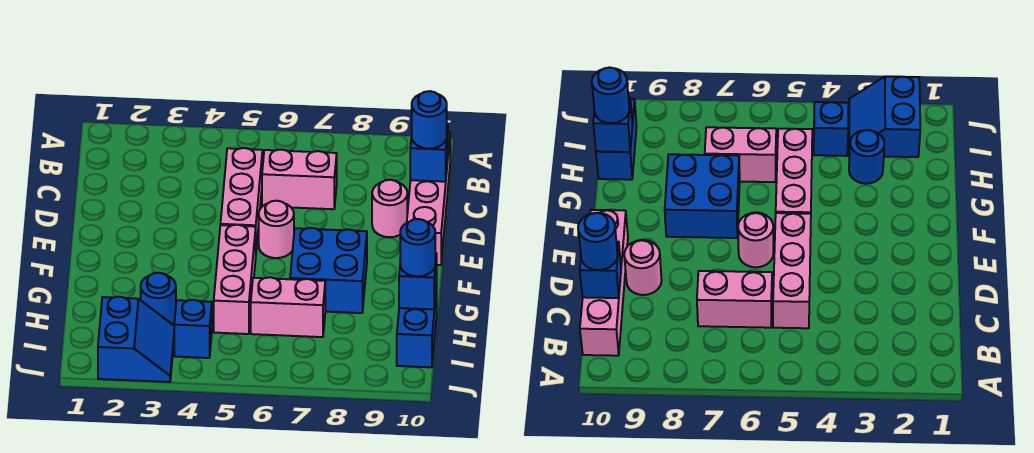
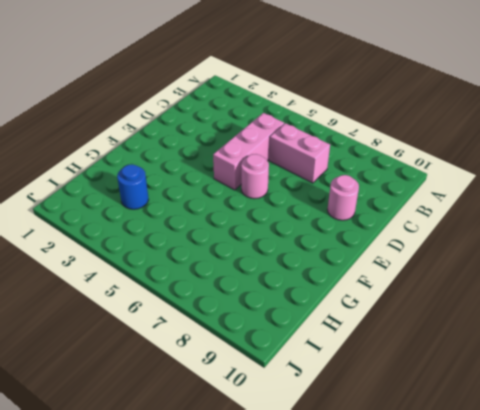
none -> pink 1x4 brick [407,132,450,265]
none -> pink 1x3 brick [214,225,256,334]
none -> blue 2x2 brick [290,228,367,313]

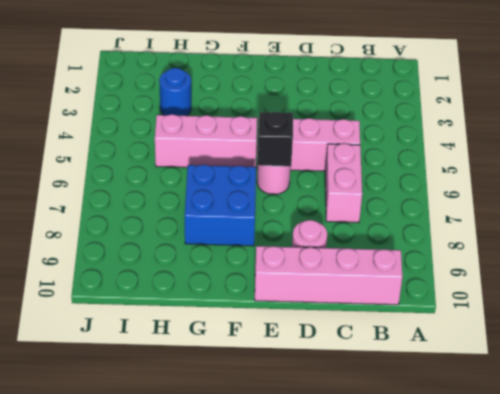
black 1x1 brick [258,112,293,166] -> none
none -> pink 1x2 brick [251,277,325,337]
none -> blue 1x2 brick [397,287,437,367]
none -> blue 2x2 slope [98,297,174,382]

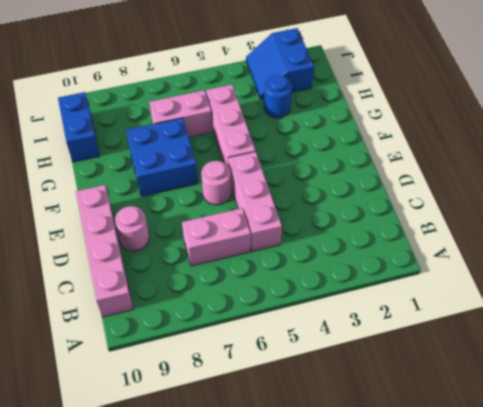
none -> blue 1x1 brick [174,300,212,358]
none -> blue 1x1 brick [410,125,448,182]
none -> blue 1x1 brick [399,253,437,310]

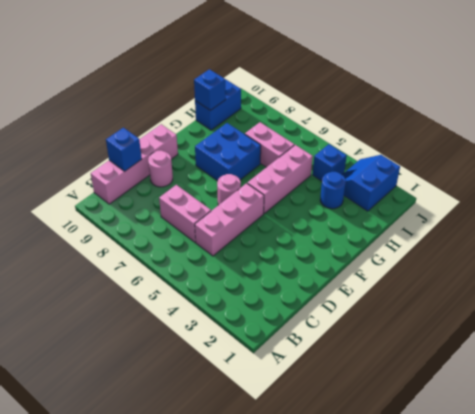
none -> blue 1x1 round brick [411,91,447,149]
none -> blue 1x1 round brick [400,219,435,277]

